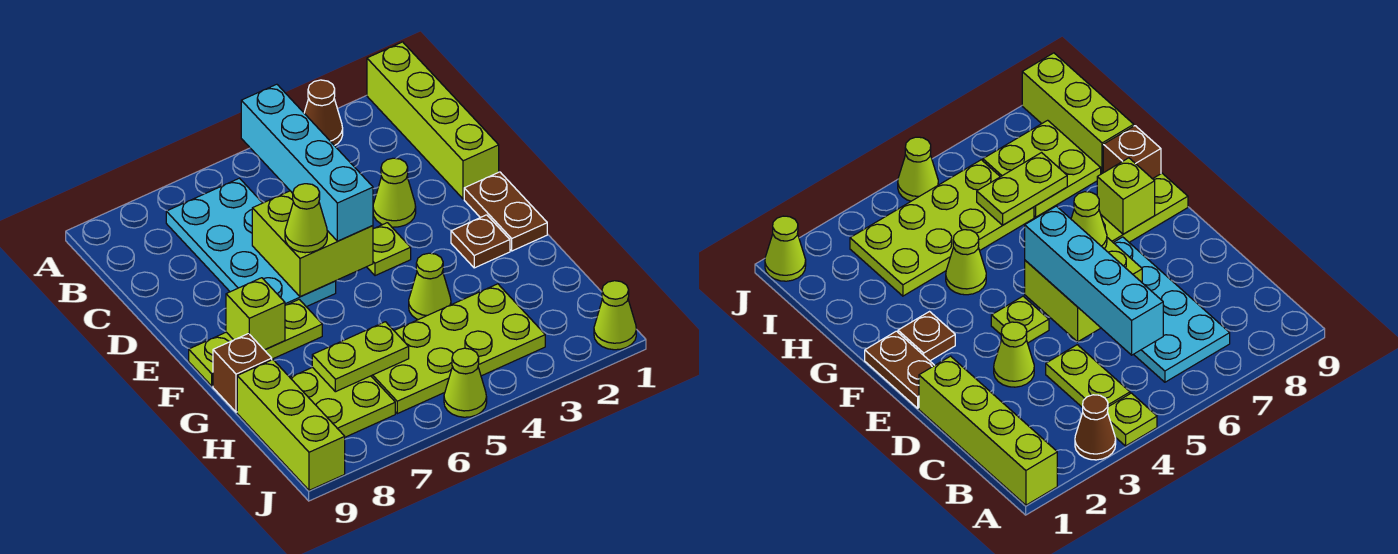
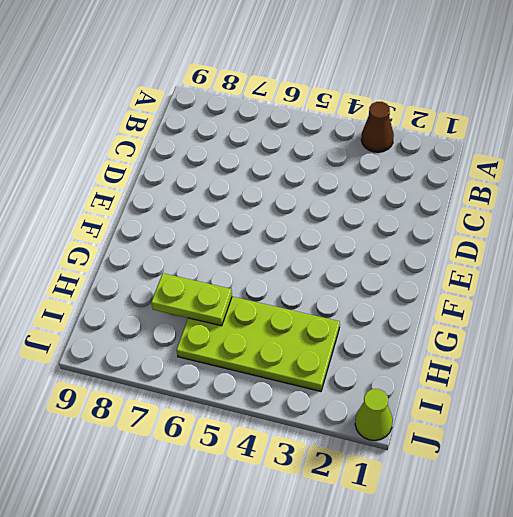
none -> lime 1x4 brick [367,42,499,199]
none -> lime 1x1 plate [1108,393,1157,446]
none -> lime 1x2 plate [1046,345,1130,408]

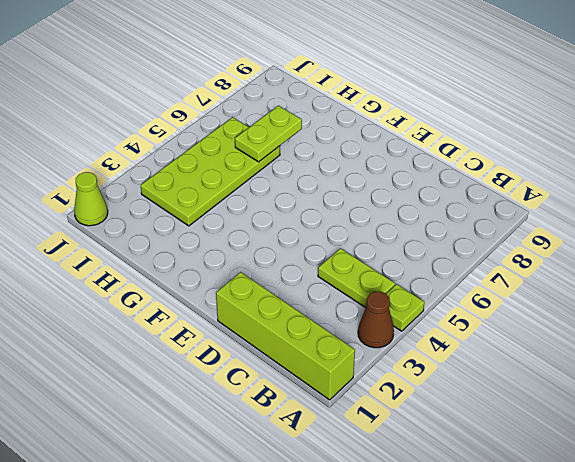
none -> cyan 2x4 plate [166,178,336,307]
none -> lime 1x1 cone [373,158,416,227]
none -> brown 1x2 plate [464,172,547,251]

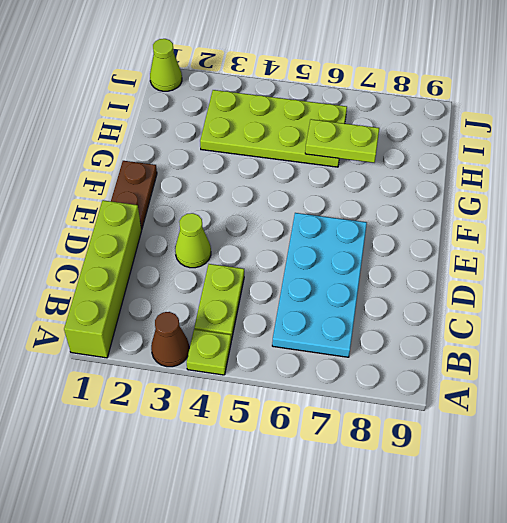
none -> lime 1x1 plate [367,223,411,276]
none -> brown 1x1 plate [451,215,510,268]
none -> lime 1x3 plate [189,299,322,386]

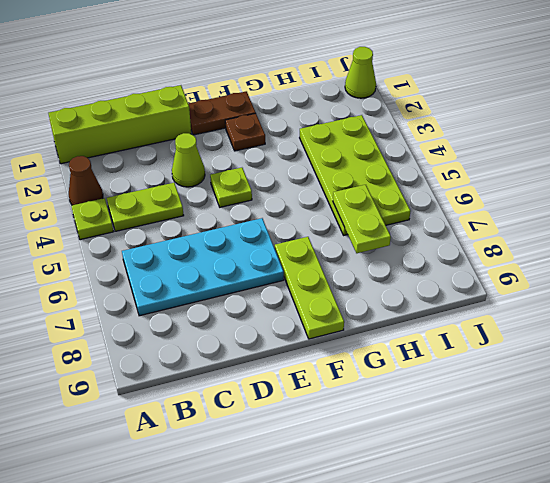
none -> lime 1x1 cone [409,253,451,320]
none -> brown 1x1 brick [213,334,272,412]
none -> lime 2x2 plate [290,367,395,437]

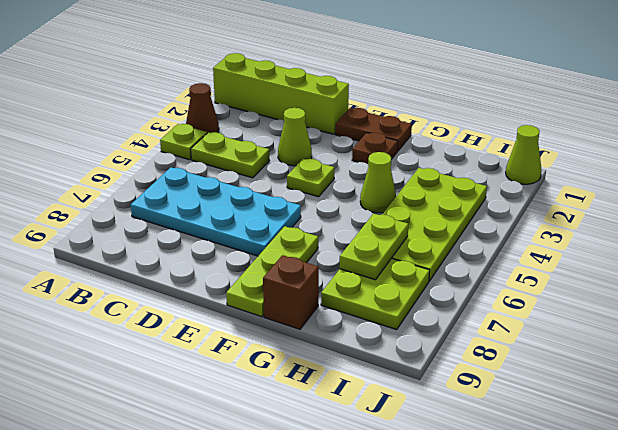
none -> lime 1x3 brick [237,360,345,490]
none -> lime 1x1 cone [444,348,487,417]
none -> lime 2x2 brick [252,191,373,297]

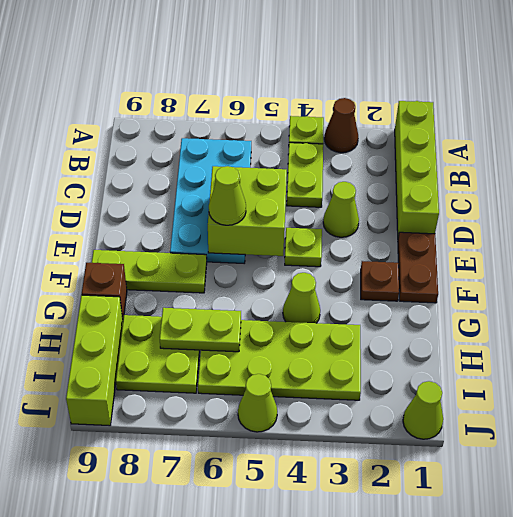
none -> lime 1x1 brick [226,278,285,350]
none -> cyan 1x4 brick [241,84,373,241]

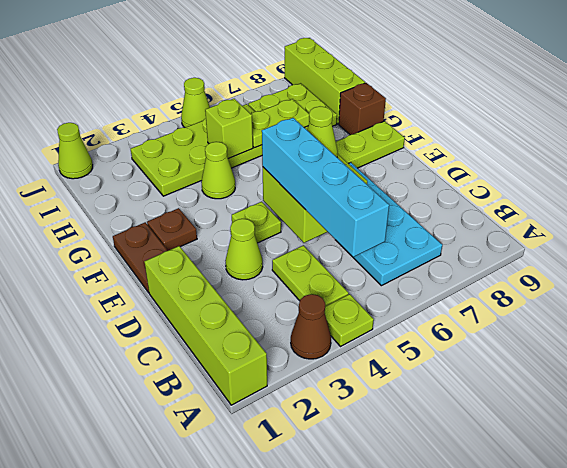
lime 1x1 brick [205,99,253,159] -> lime 1x1 brick moved to [226,278,285,350]

